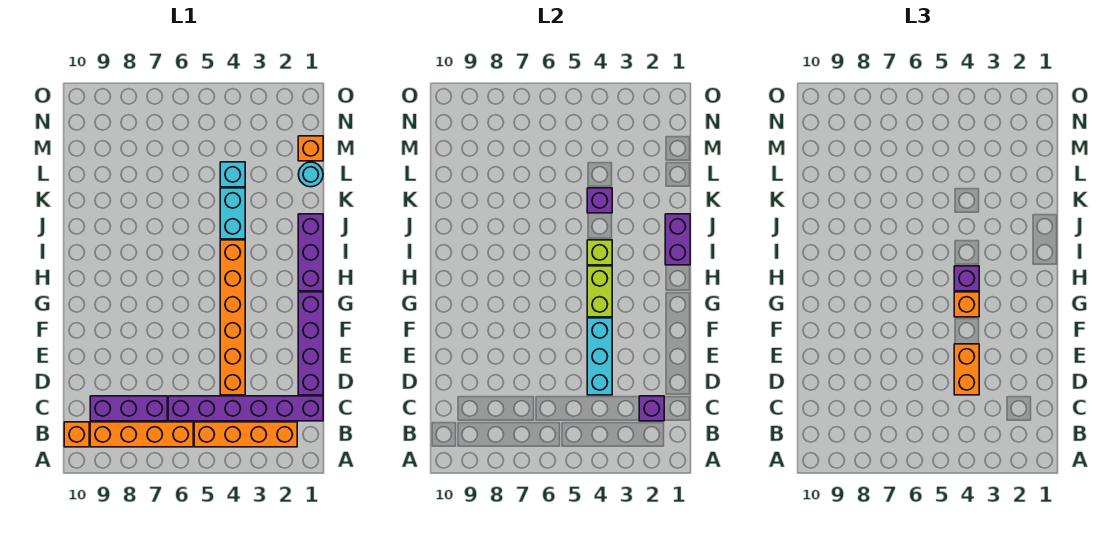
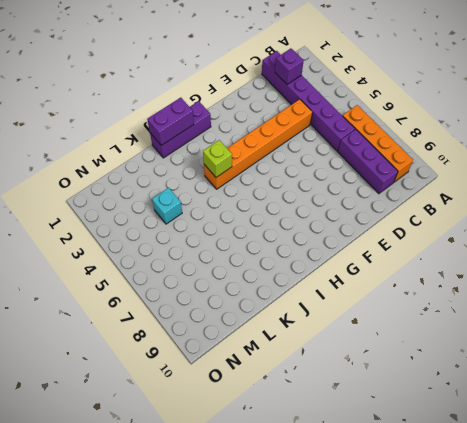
none -> orange 1x4 brick [194,422,297,447]
none -> orange 1x1 brick [64,422,89,447]
none -> purple 1x4 brick [298,292,323,395]

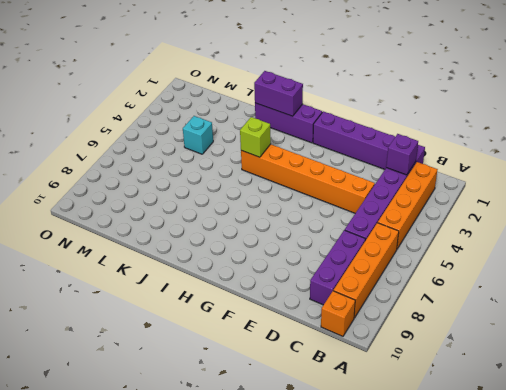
none -> cyan 1x2 brick [220,188,245,239]
none -> cyan 1x1 round brick [298,162,323,187]
none -> orange 1x1 brick [298,136,323,161]

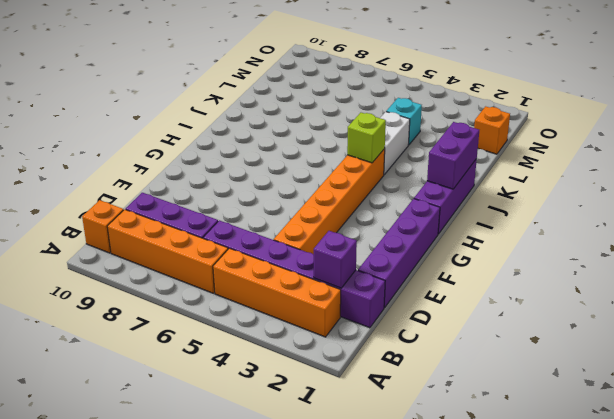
white 1x2 brick [381,112,410,175] -> cyan 1x2 brick [220,188,245,239]
none -> cyan 1x1 round brick [298,162,323,187]
none -> cyan 1x3 brick [587,318,612,395]
none -> lime 1x2 brick [587,266,612,317]

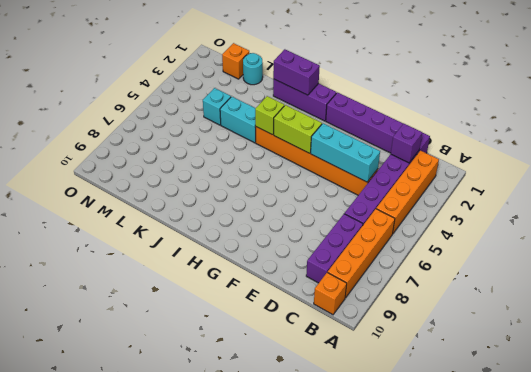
none -> purple 1x1 brick [587,188,612,213]
none -> orange 1x2 brick [954,344,979,395]
none -> orange 1x1 brick [954,292,979,317]

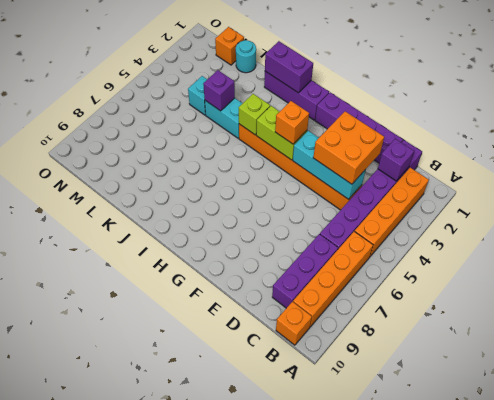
orange 2x2 brick [313,111,384,184] -> orange 1x2 brick [954,344,979,395]
none -> purple 1x1 brick [954,266,979,291]

